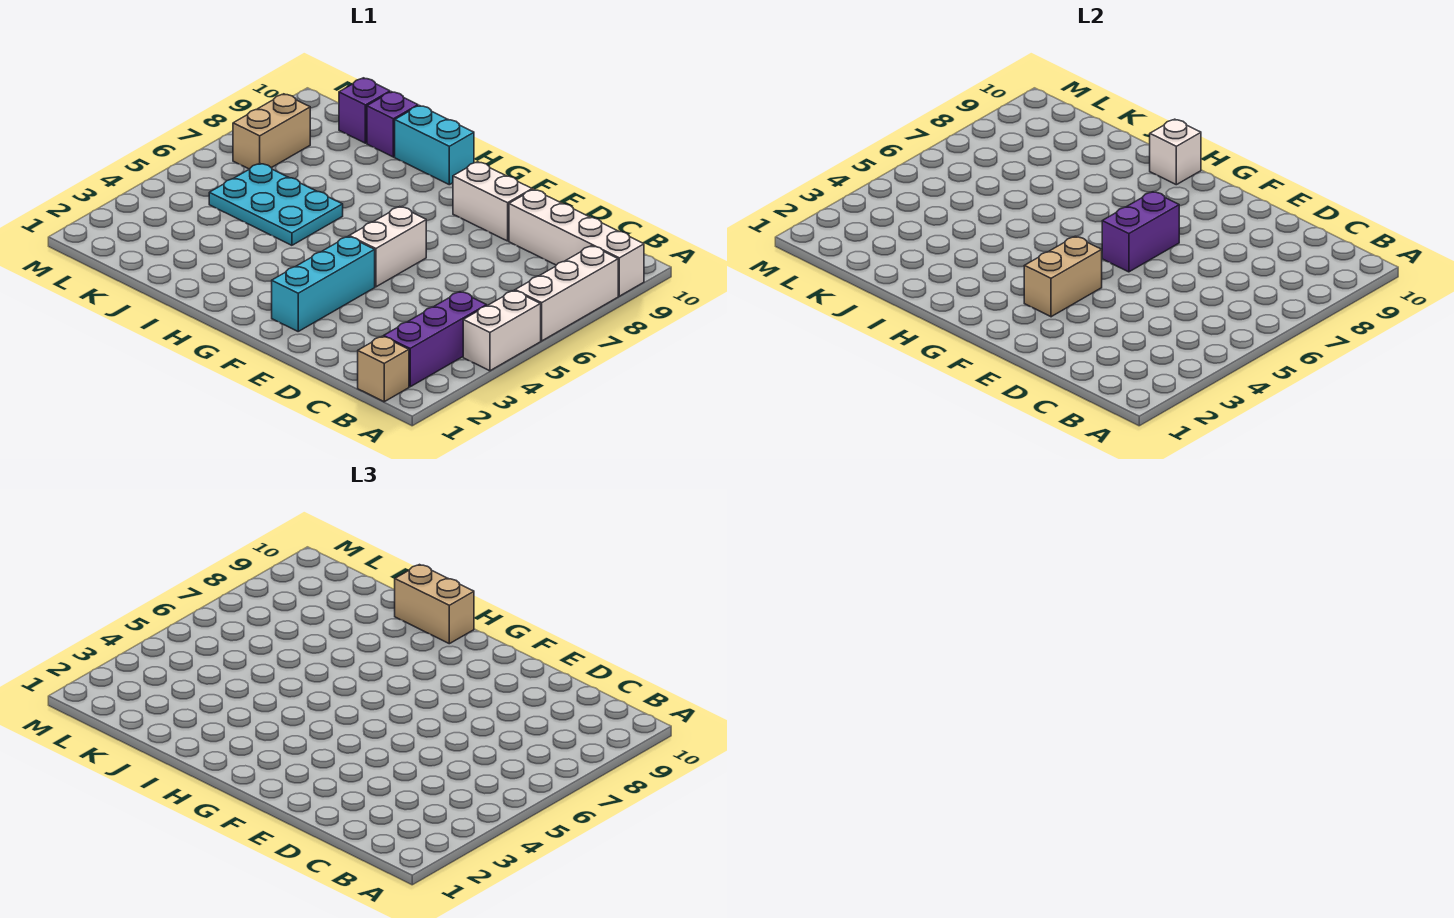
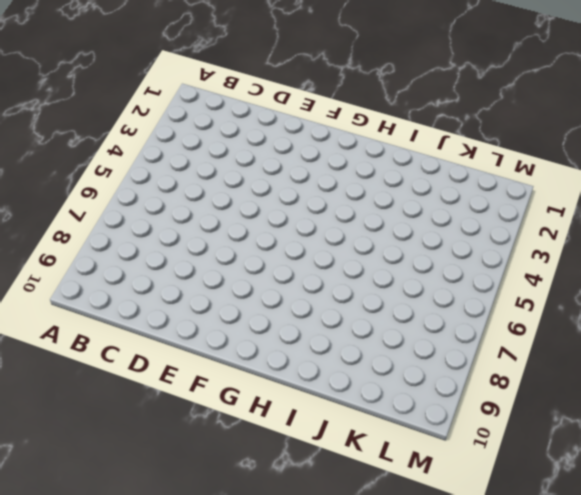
none -> white 1x2 brick [463,291,541,371]
none -> white 1x3 brick [515,246,618,341]
none -> white 1x4 brick [509,189,644,296]

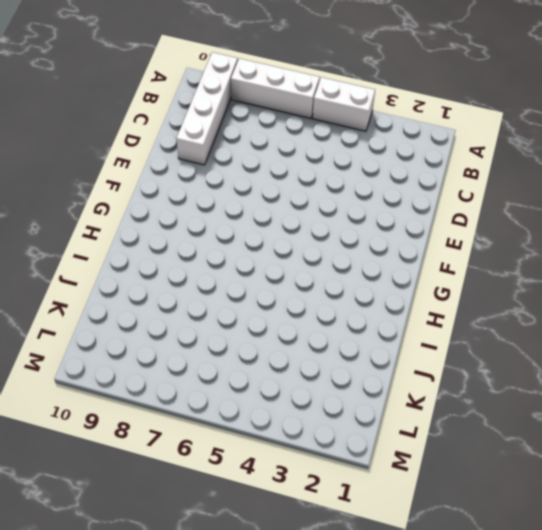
none -> tan 1x1 brick [358,336,409,402]
none -> purple 1x3 brick [383,292,487,387]
none -> white 1x2 brick [453,162,532,241]

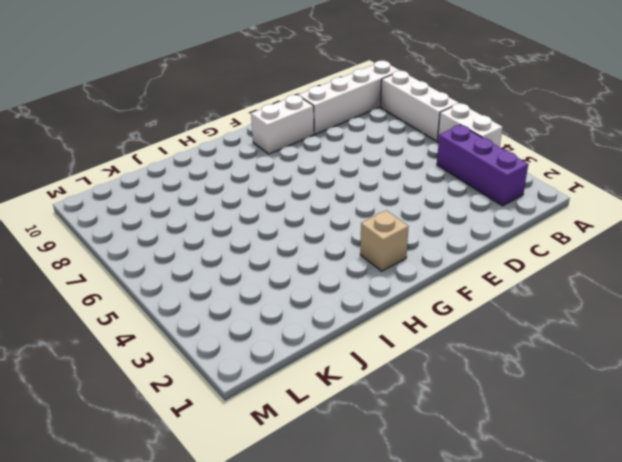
tan 1x1 brick [360,210,409,271] -> tan 1x1 brick moved to [358,336,409,402]
none -> cyan 1x3 brick [272,236,375,331]
none -> white 1x2 brick [349,207,426,287]
none -> cyan 1x2 brick [395,106,474,185]

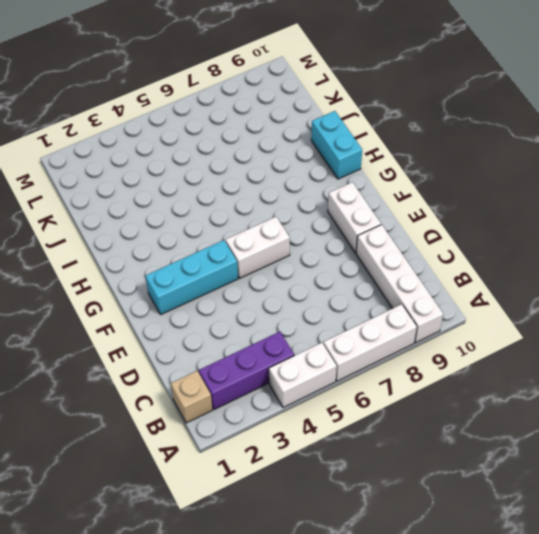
none -> cyan 2x3 plate [209,163,343,245]
none -> purple 1x1 brick [367,92,418,157]
none -> purple 1x1 brick [339,78,390,143]

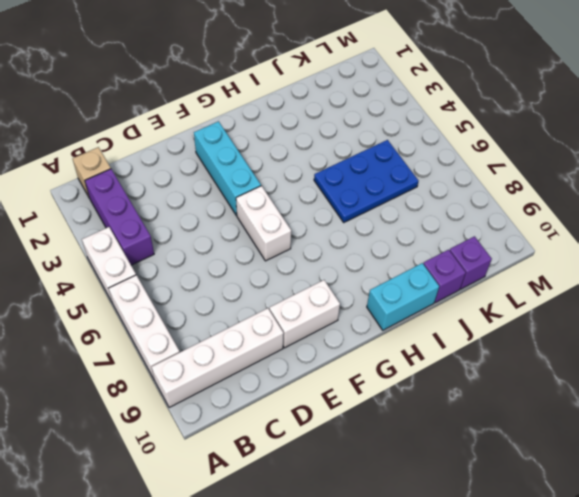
blue 2x3 plate [314,140,419,222] -> cyan 2x3 plate [209,163,343,245]
none -> tan 1x2 brick [233,94,310,169]
none -> tan 1x2 brick [1024,236,1102,317]
none -> purple 1x2 brick [1102,192,1179,272]

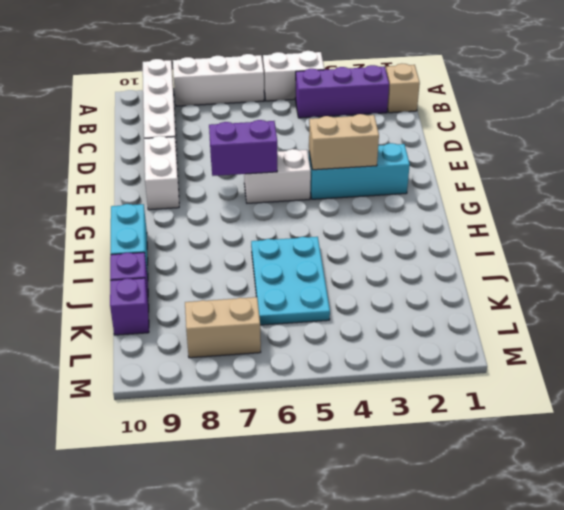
none -> white 1x1 brick [1150,119,1201,185]
none -> tan 1x2 brick [395,565,474,644]

